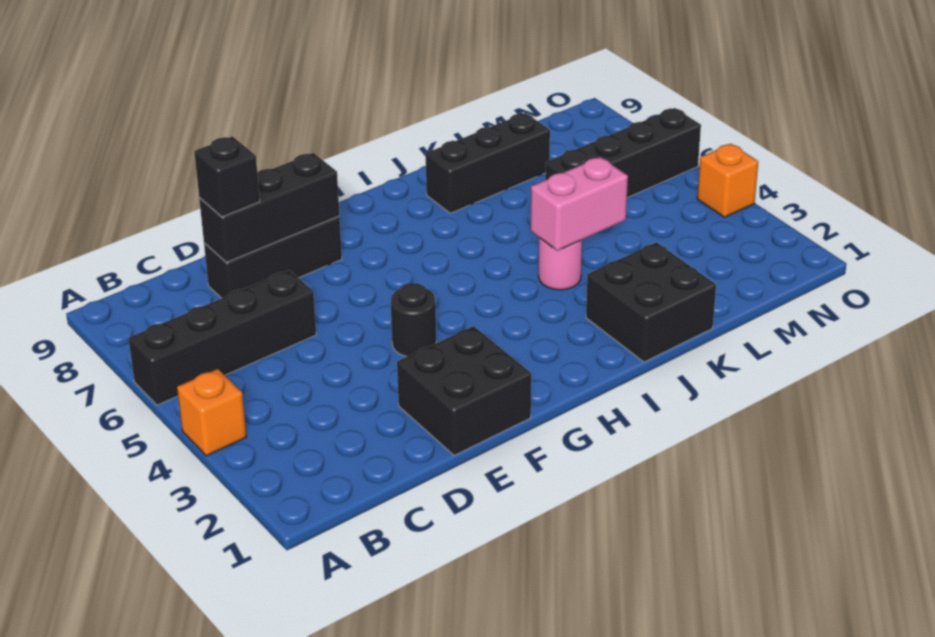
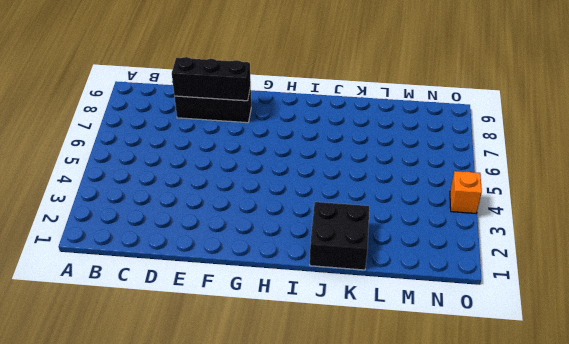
none -> orange 1x1 brick [177,369,246,456]
none -> black 1x4 brick [128,270,316,405]
none -> black 2x2 brick [397,326,531,455]

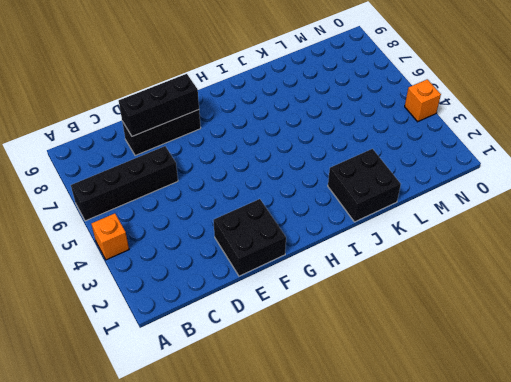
none -> black 1x1 round brick [391,283,436,356]
none -> pink 1x1 round brick [539,238,582,290]
none -> black 1x3 brick [426,113,550,213]

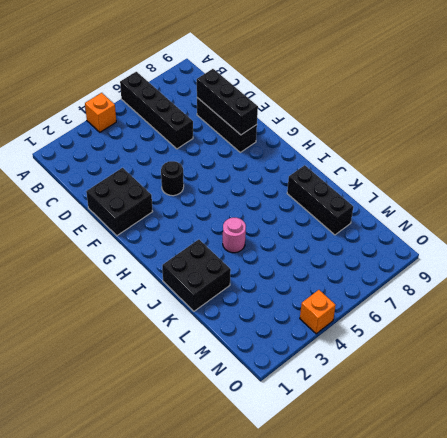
none -> black 1x4 brick [545,108,701,198]
none -> pink 1x2 brick [531,157,628,251]
none -> black 1x1 brick [194,137,260,217]

